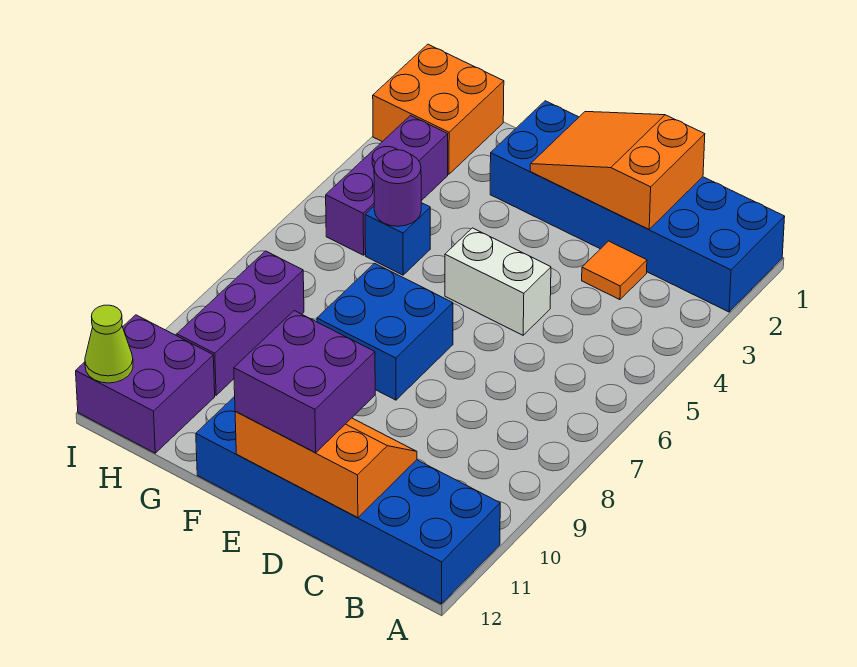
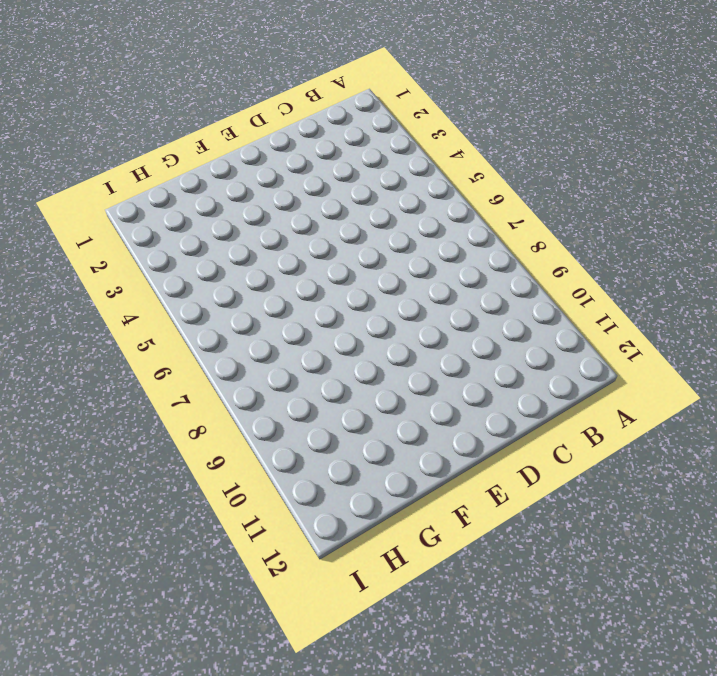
none -> blue 2x6 brick [490,101,785,312]
none -> blue 2x6 brick [196,397,500,604]
none -> orange 1x1 tile [582,241,647,300]

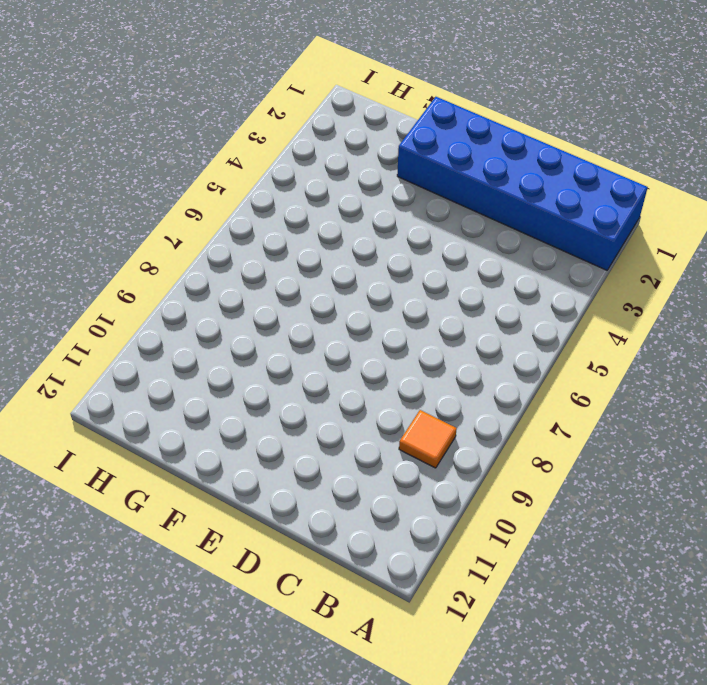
orange 1x1 tile [399,410,457,468] -> orange 1x1 tile moved to [582,241,647,300]
none -> blue 2x6 brick [196,397,500,604]
none -> white 1x2 brick [445,228,551,335]
none -> blue 2x2 brick [317,263,453,400]

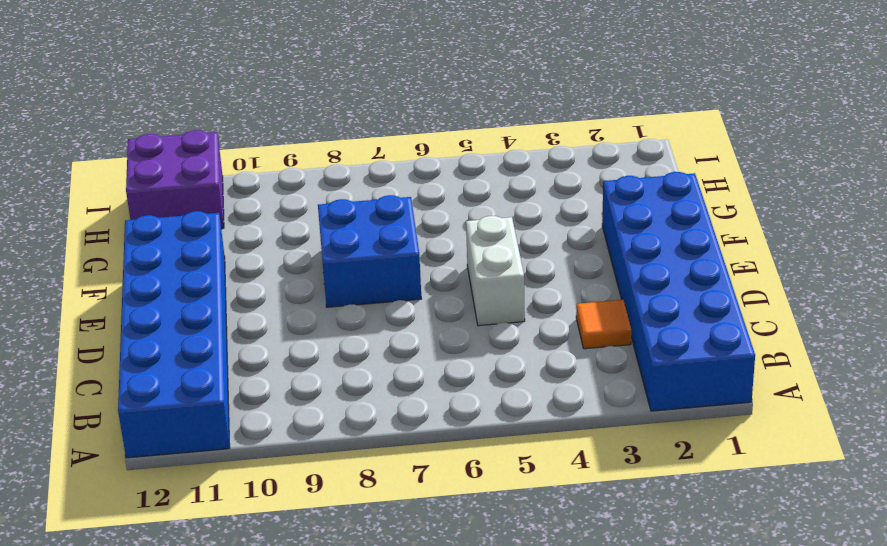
none -> blue 1x1 brick [365,203,430,275]
none -> orange 2x2 brick [373,44,504,174]
none -> purple 1x3 brick [326,116,448,255]

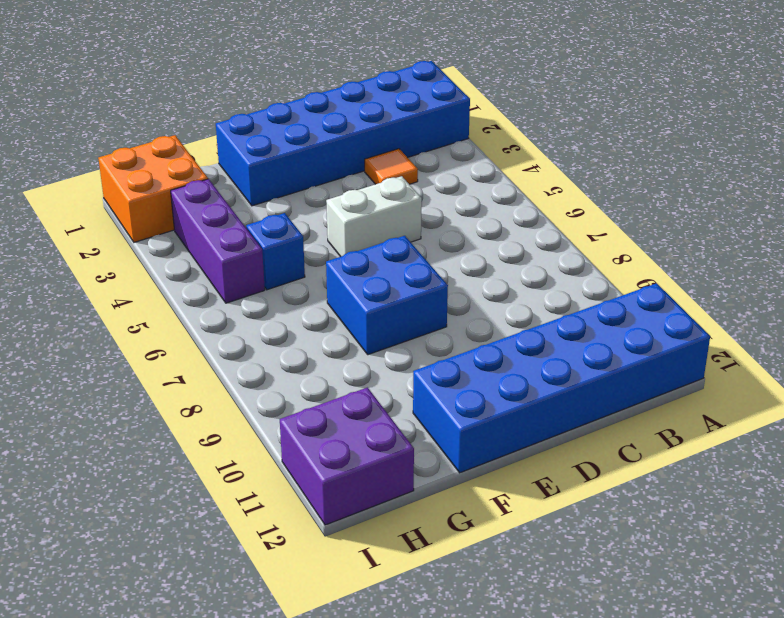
none -> purple 1x3 brick [177,251,304,395]
none -> orange 2x3 slope [530,112,705,229]
none -> orange 2x3 slope [235,411,417,518]

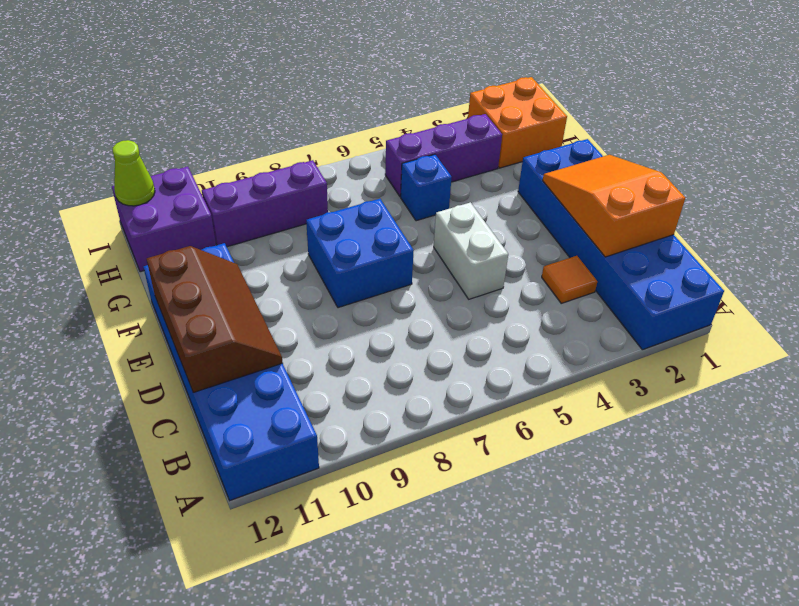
brown 2x3 slope [147,246,283,393] -> orange 2x3 slope [235,411,417,518]
none -> purple 1x1 round brick [374,150,421,226]
none -> purple 2x2 brick [234,311,375,453]

